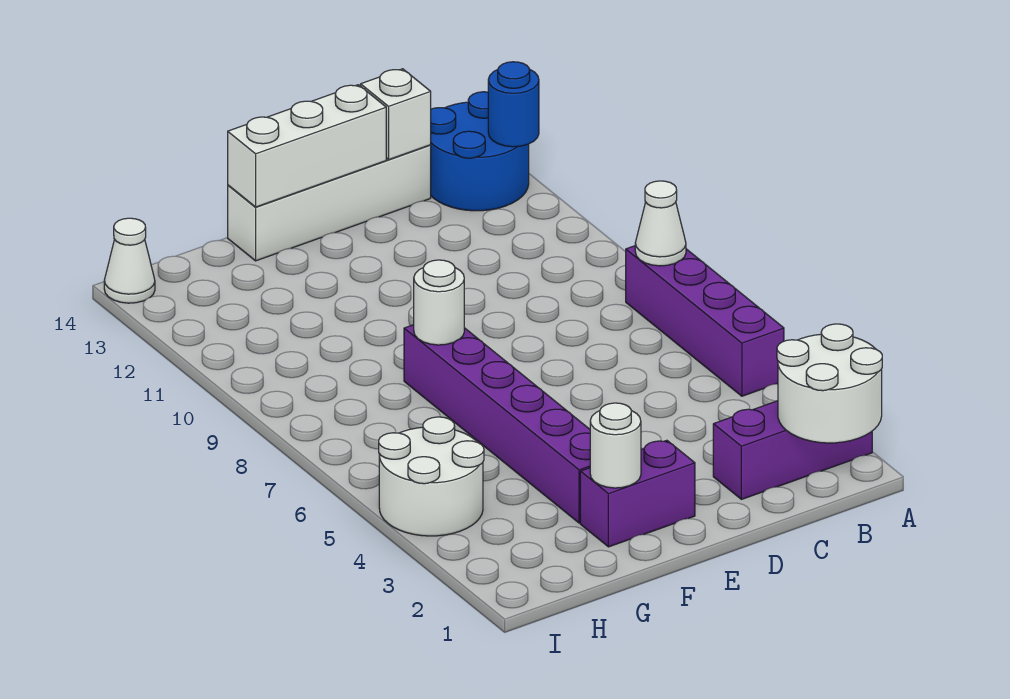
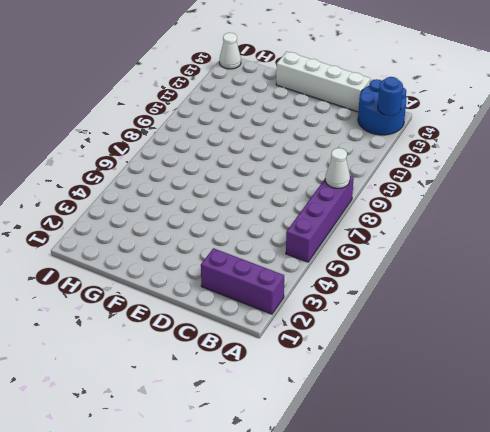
none -> purple 1x2 brick [580,440,695,547]
none -> purple 1x6 brick [404,325,590,523]
none -> white 2x2 round brick [379,417,484,536]

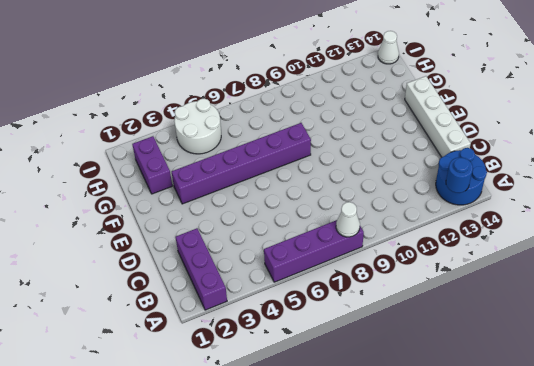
purple 1x2 brick [132,136,172,194] -> purple 1x2 brick moved to [580,440,695,547]
none -> white 2x2 round brick [777,324,882,443]
none -> white 1x1 brick [361,69,431,159]
none -> white 1x3 brick [228,85,386,207]

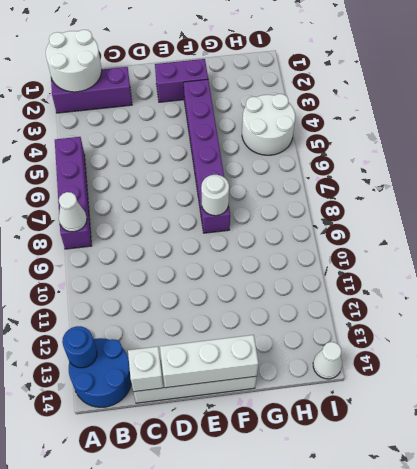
none -> white 1x1 round brick [590,403,641,488]

